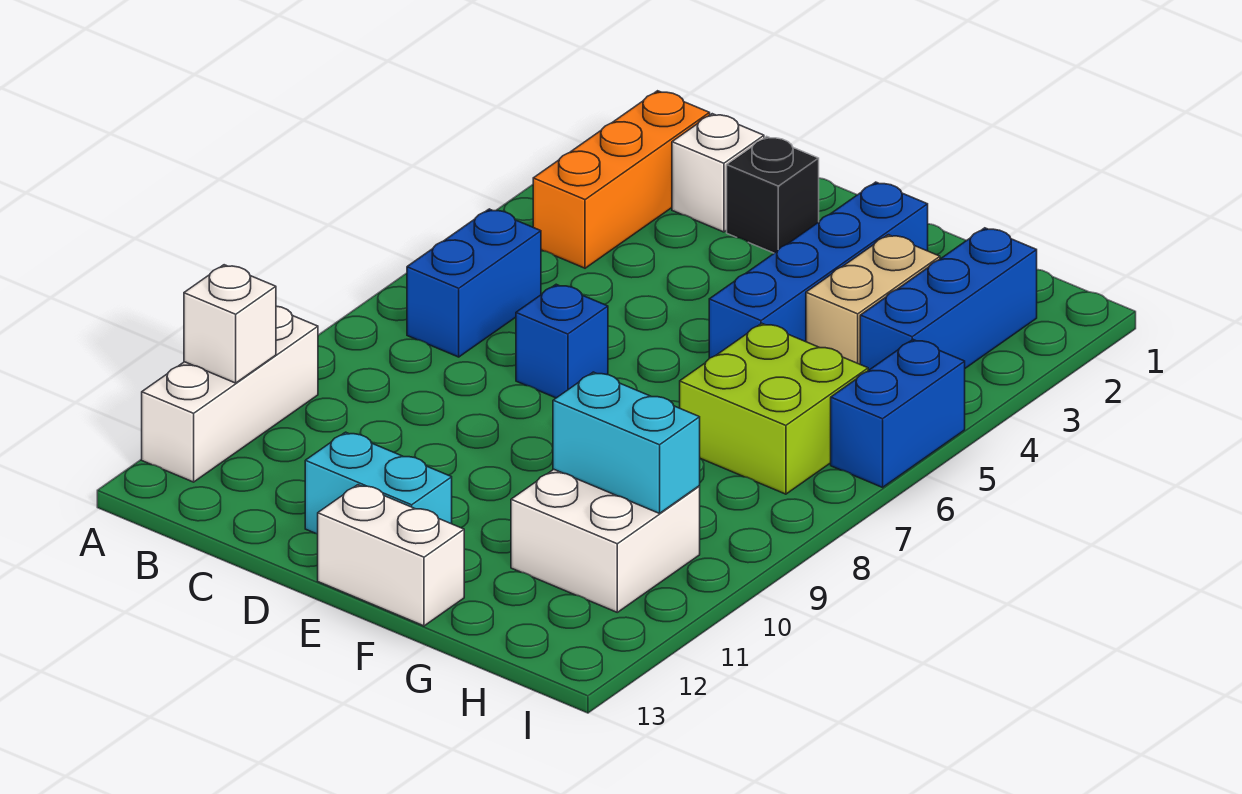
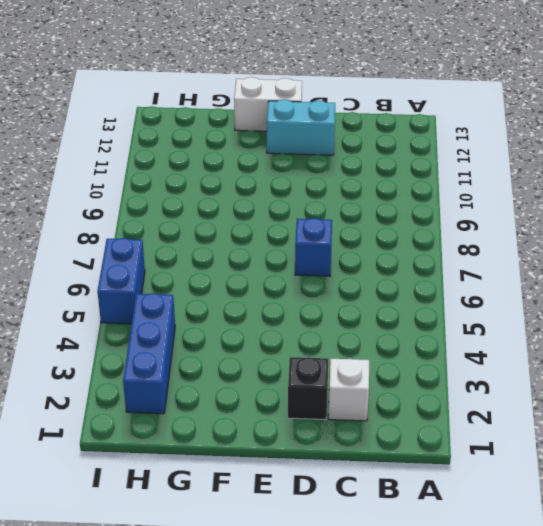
none -> white 1x3 brick [142,306,318,482]
none -> orange 1x3 brick [533,91,710,268]
none -> blue 1x2 brick [407,209,541,357]

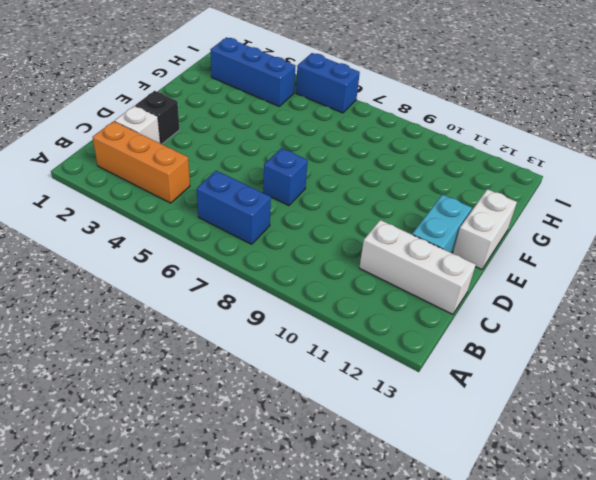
white 1x3 brick [359,220,476,314] -> white 1x3 brick moved to [142,306,318,482]
none -> blue 1x4 brick [709,182,928,358]
none -> tan 1x2 brick [806,235,940,364]
none -> lime 2x2 brick [680,323,868,494]

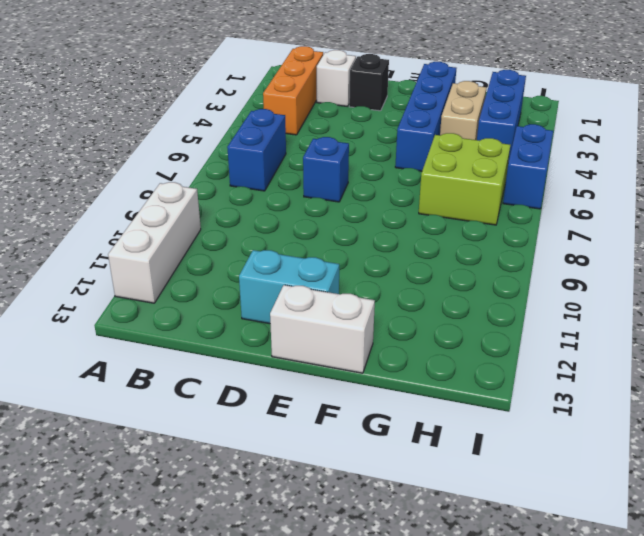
none -> white 2x2 brick [511,469,700,612]
none -> white 1x1 brick [184,265,276,383]
none -> cyan 1x2 brick [553,372,700,513]

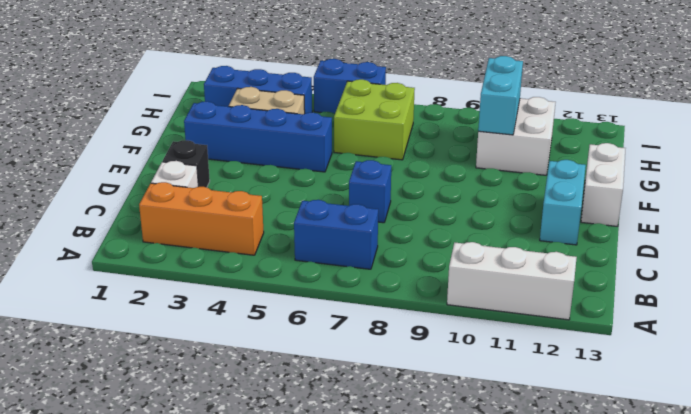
none -> white 1x1 brick [184,265,276,383]

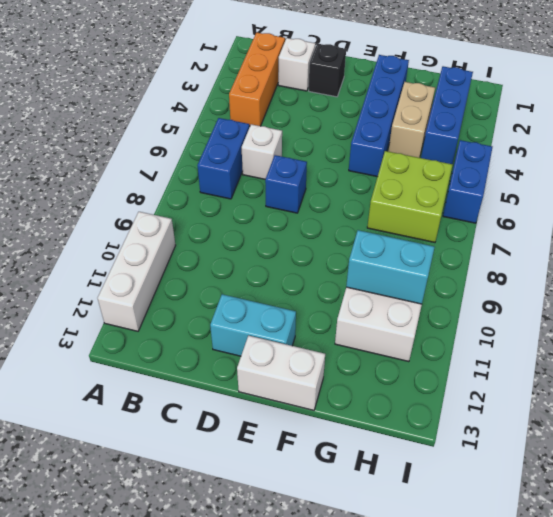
white 1x1 brick [242,124,282,179] -> white 1x1 brick moved to [184,265,276,383]

